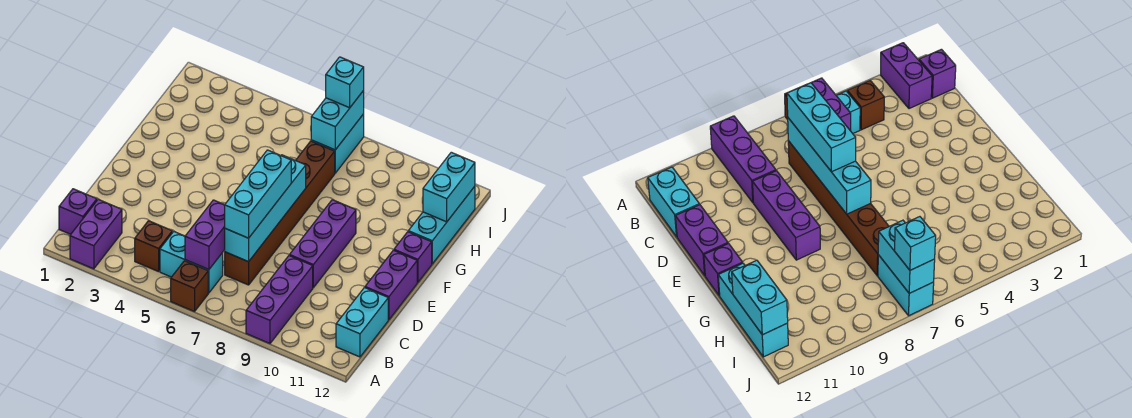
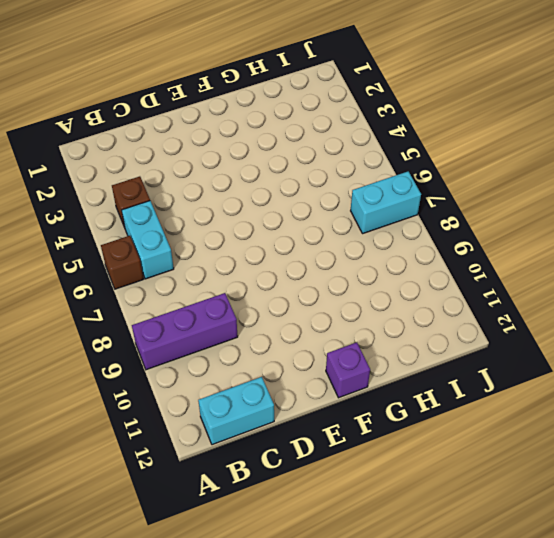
none -> purple 1x2 brick [70,199,122,269]
none -> purple 1x1 brick [59,189,97,234]
none -> brown 1x6 brick [225,141,335,285]

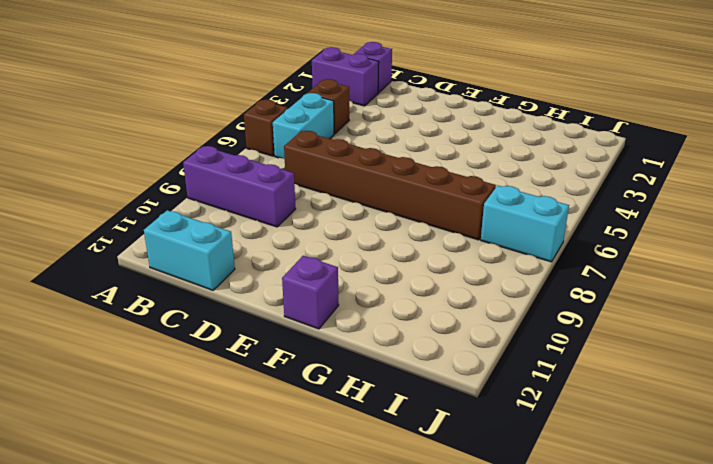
none -> purple 1x3 brick [290,200,356,288]
none -> purple 1x2 brick [365,250,417,320]
none -> cyan 1x3 brick [408,186,475,264]

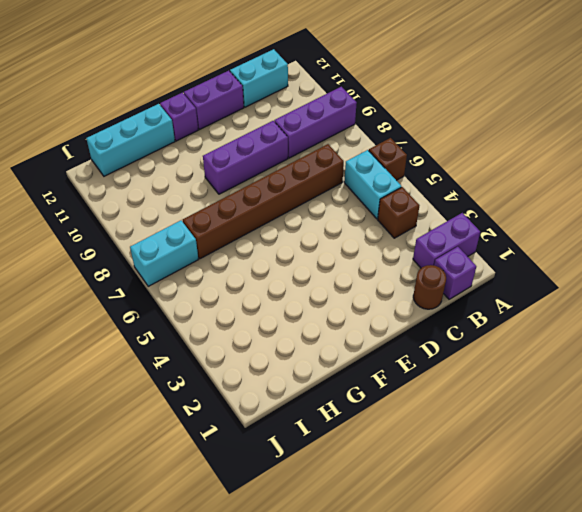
brown 1x1 round brick [413,265,446,309] -> none
none -> purple 1x2 brick [185,200,225,270]
none -> cyan 1x4 brick [225,155,306,262]
none -> cyan 1x2 brick [423,152,475,222]

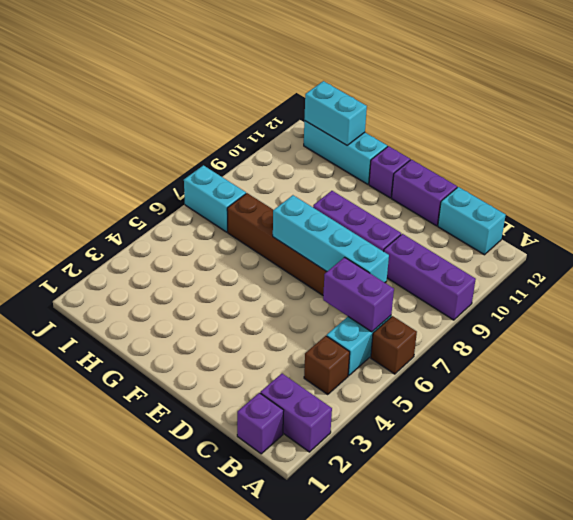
none -> cyan 1x2 brick [311,91,364,150]
none -> cyan 1x3 brick [225,150,291,238]
none -> cyan 1x1 brick [326,57,364,108]

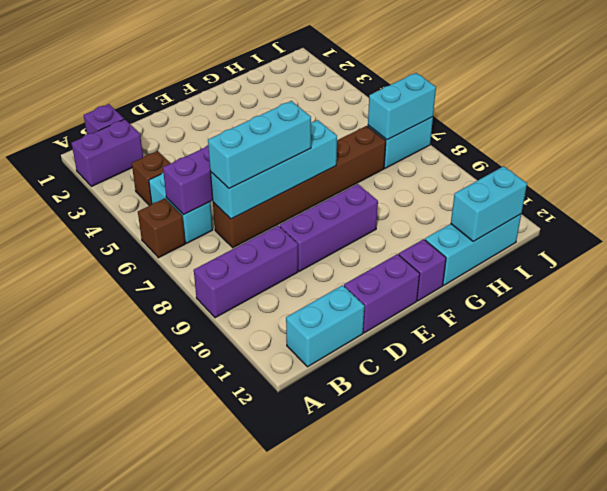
none -> cyan 1x1 brick [326,57,364,108]

